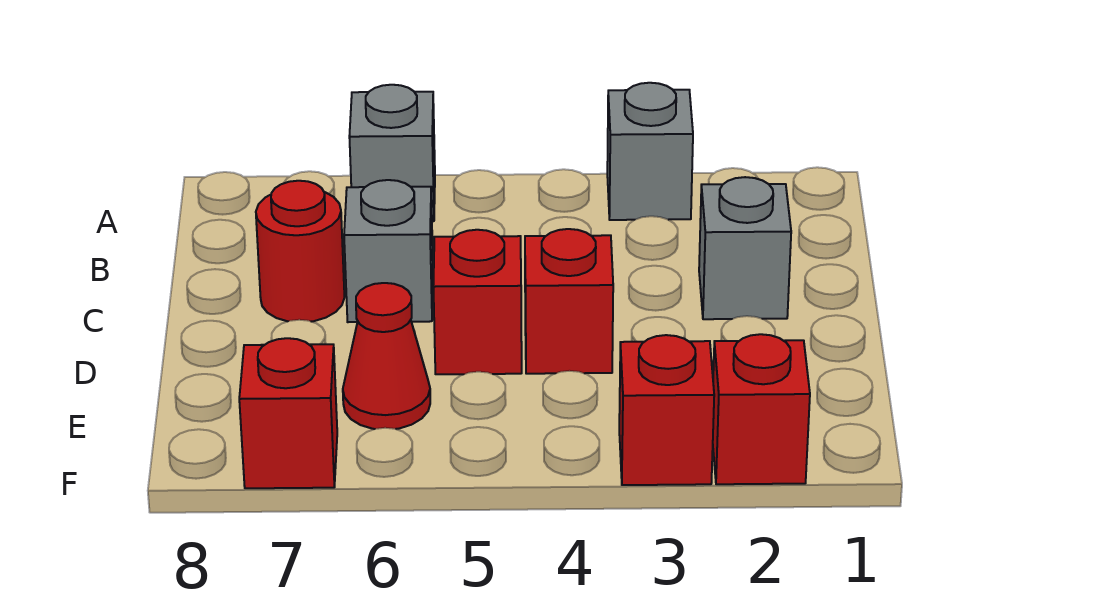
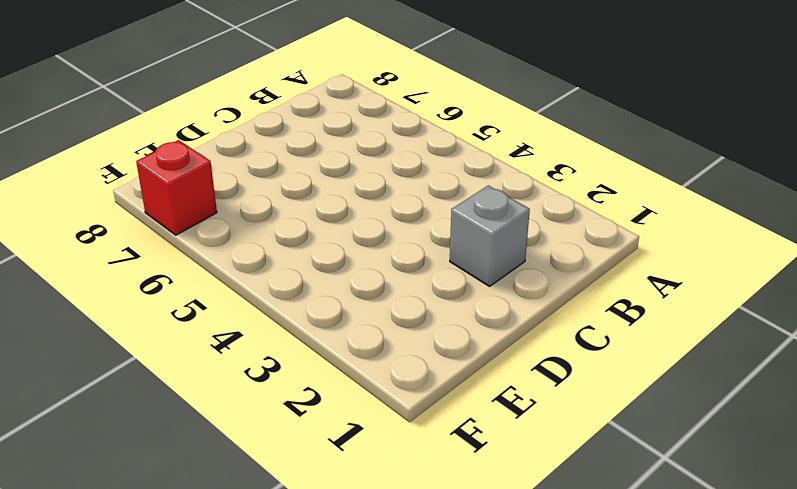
none -> grey 1x1 brick [607,83,693,220]
none -> grey 1x1 brick [349,85,435,221]

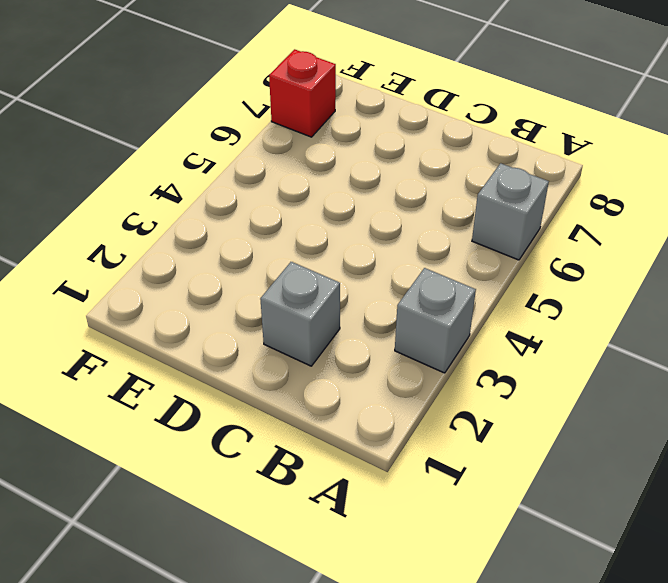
none -> grey 1x1 brick [344,180,433,322]
none -> red 1x1 round brick [256,181,344,322]

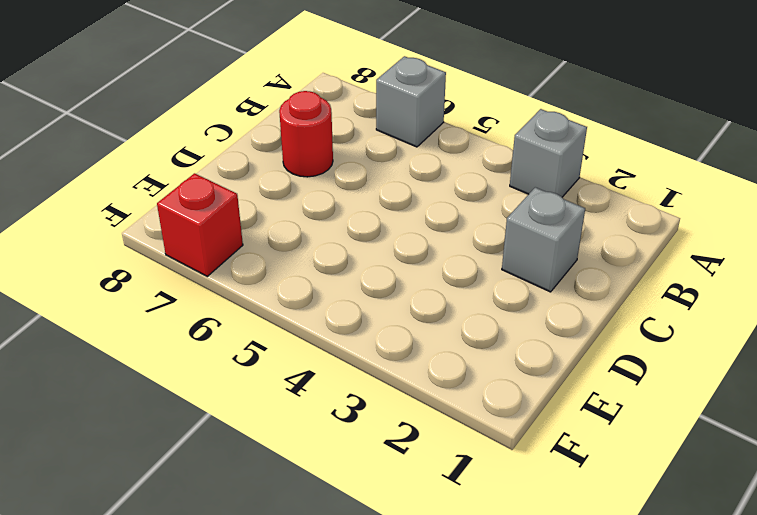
none -> grey 1x1 brick [344,180,433,322]
none -> red 1x1 brick [525,229,613,374]

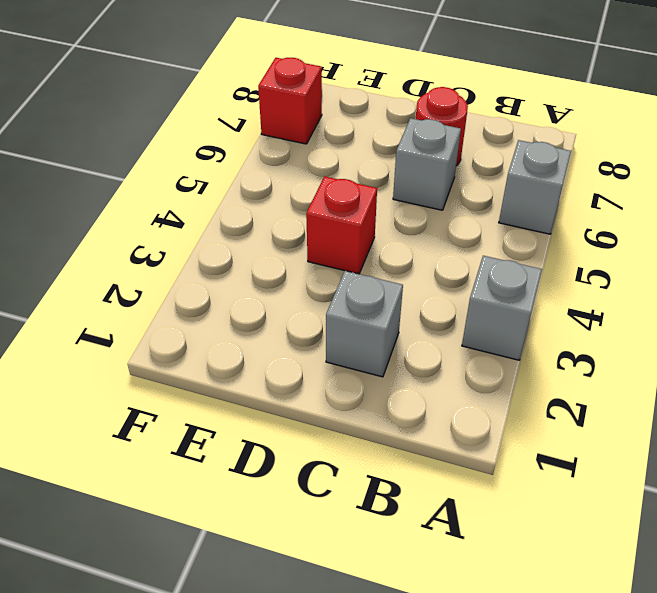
none -> red 1x1 brick [433,230,522,374]
none -> red 1x1 cone [343,283,430,429]

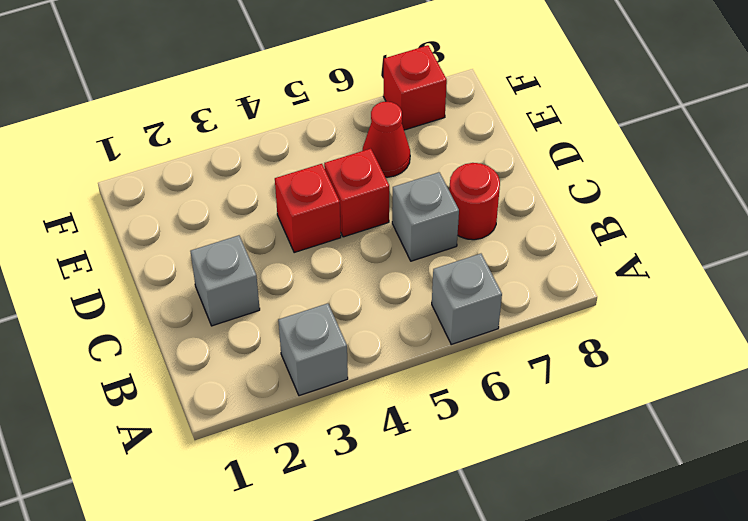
none -> red 1x1 brick [713,334,810,484]
none -> red 1x1 brick [619,335,714,485]

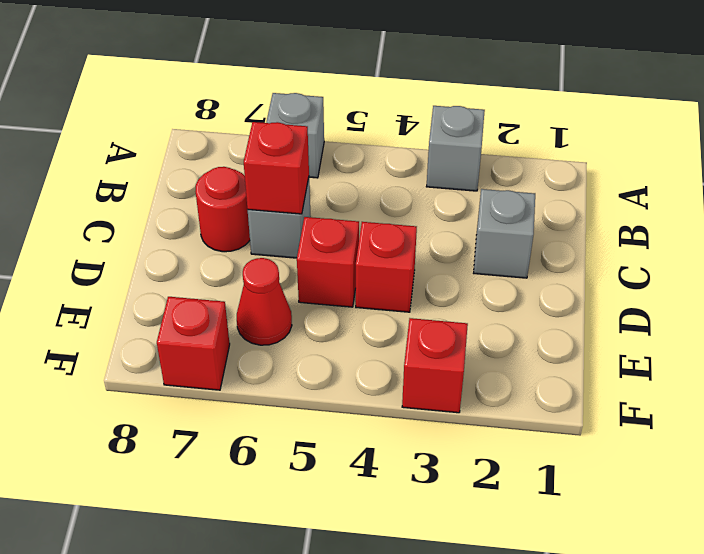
red 1x1 brick [244,122,309,214] -> red 1x1 brick moved to [713,334,810,484]

